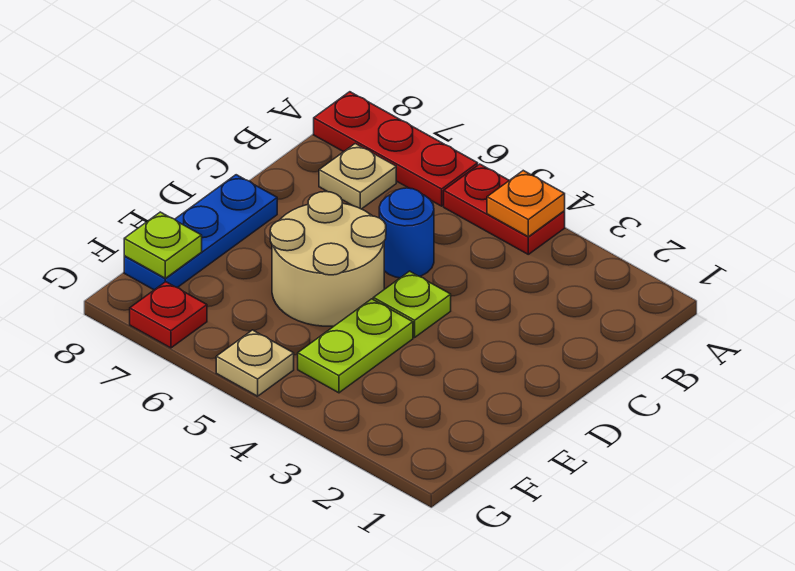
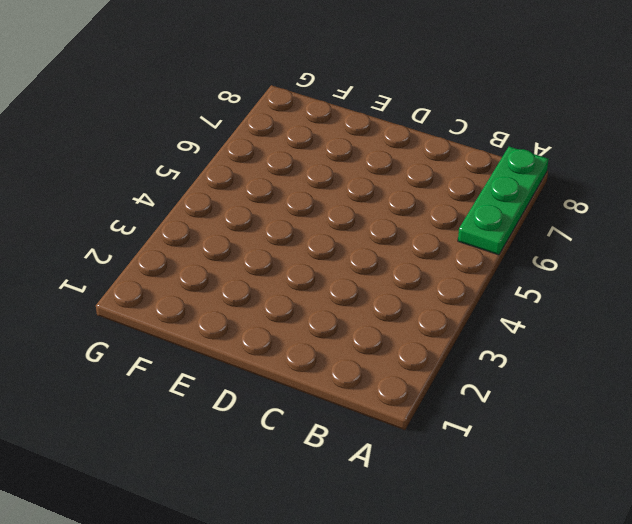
green 1x3 plate [458,147,549,255] -> red 1x3 plate [314,92,478,206]
none -> red 1x2 plate [444,164,565,254]
none -> tan 1x1 plate [319,144,396,209]
none -> blue 1x1 round brick [379,188,434,278]

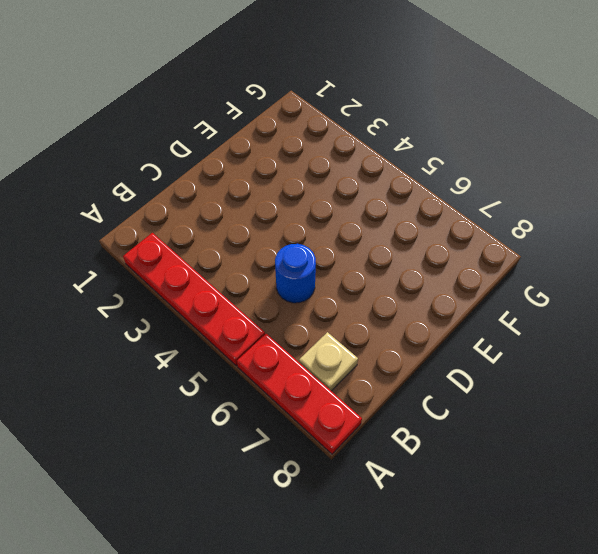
red 1x4 plate [123,233,265,366] -> red 1x2 plate [444,164,565,254]
none -> lime 1x1 plate [373,271,451,337]
none -> tan 2x2 round brick [270,192,386,326]
none -> blue 1x3 plate [124,175,277,290]

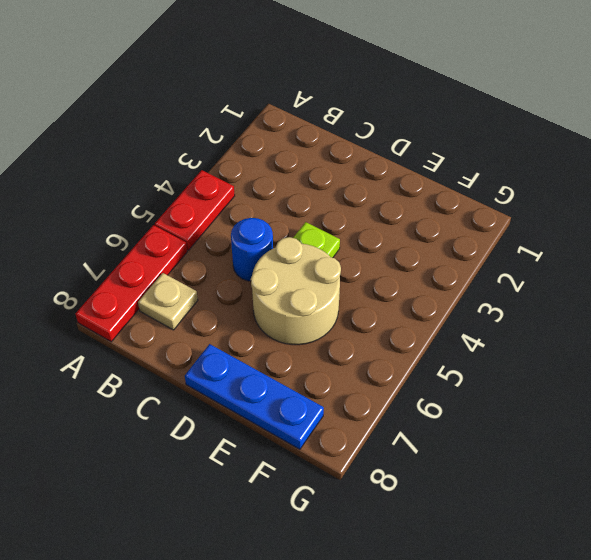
none -> lime 1x2 plate [298,299,413,393]
none -> tan 1x1 plate [216,330,294,396]
none -> red 1x1 plate [130,282,207,348]

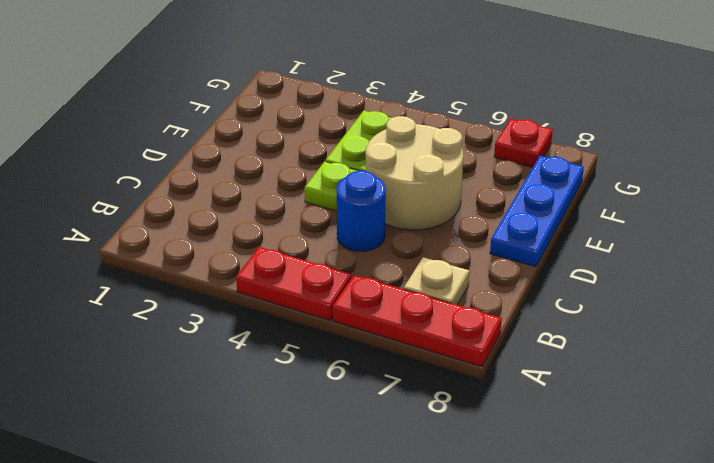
none -> tan 1x1 plate [216,330,294,396]
none -> orange 1x1 plate [487,171,565,237]
none -> lime 1x1 plate [124,212,202,278]

